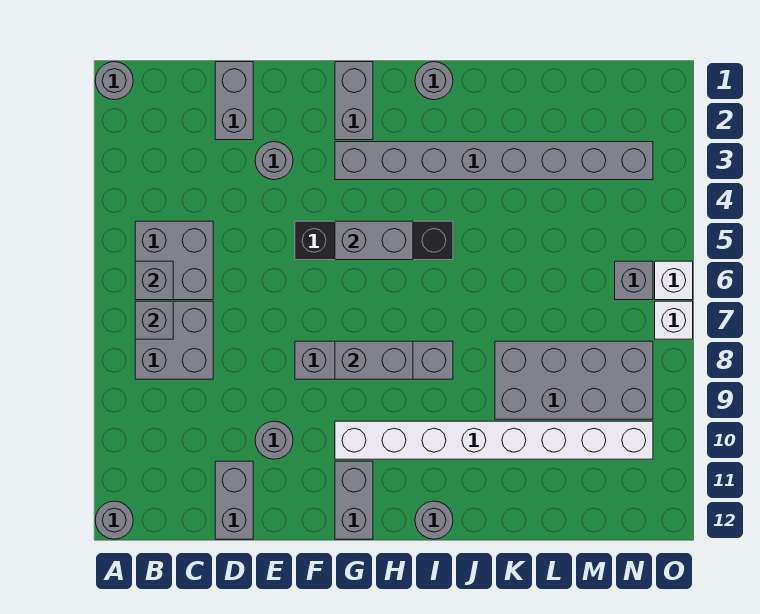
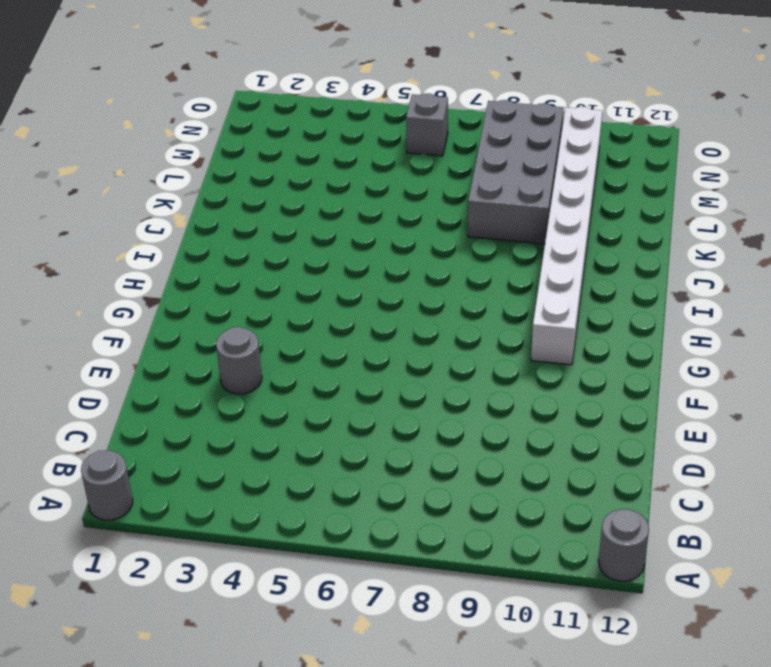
none -> grey 2x2 brick [135,221,213,300]
none -> grey 2x2 brick [135,301,213,379]
none -> grey 1x2 brick [215,62,253,140]

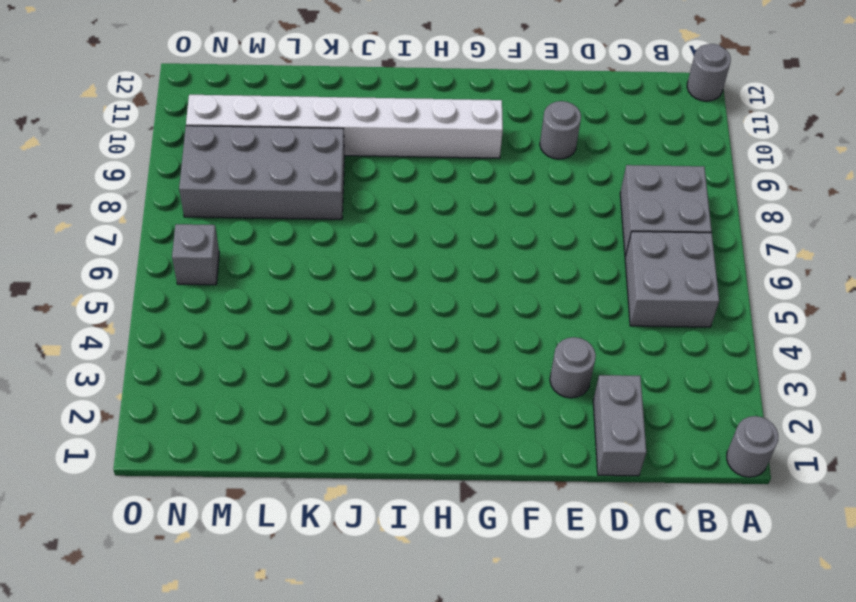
none -> grey 1x2 brick [215,461,253,539]
none -> black 1x4 brick [295,221,453,260]
none -> grey 1x4 brick [295,341,453,379]

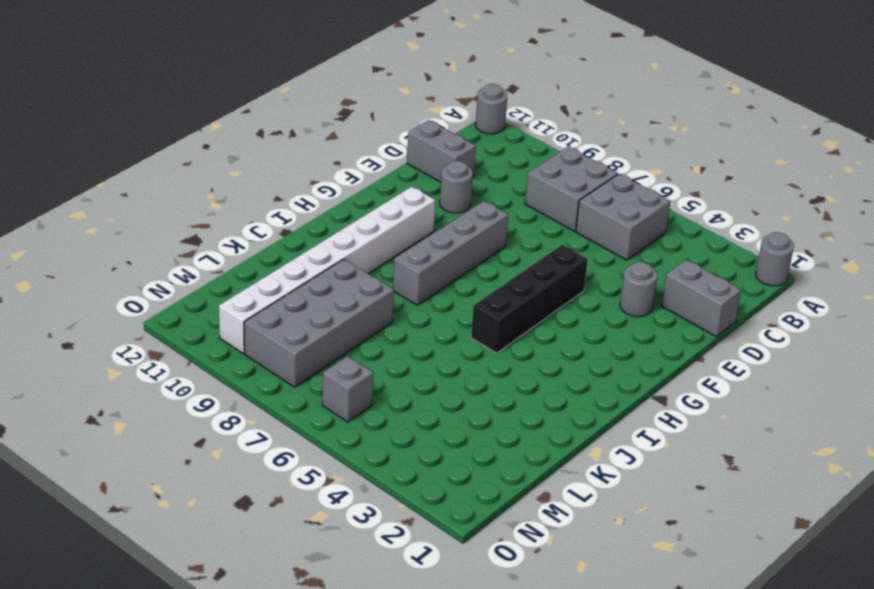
none -> grey 1x2 brick [335,62,373,140]
none -> grey 1x8 brick [335,142,653,180]
none -> grey 1x2 brick [335,461,373,539]

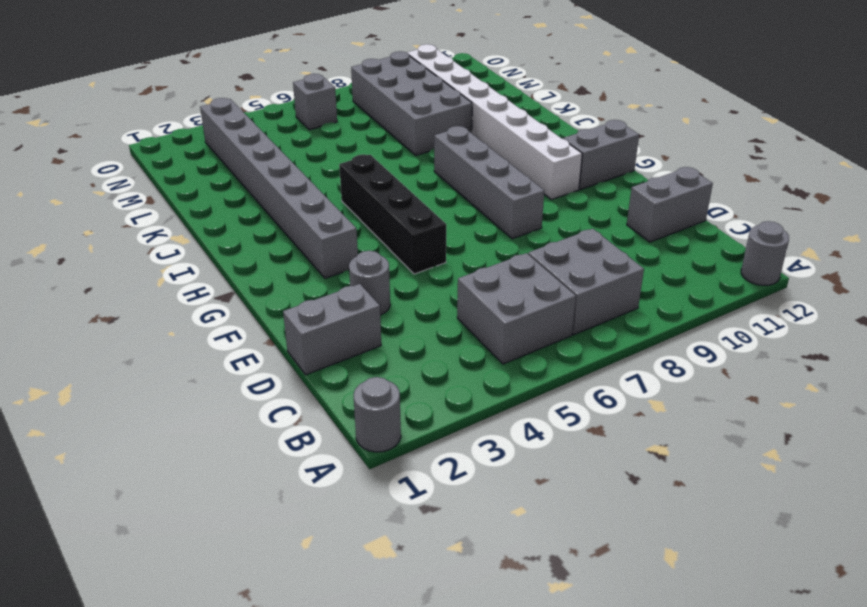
none -> grey 1x1 round brick [255,421,293,459]
none -> grey 1x2 brick [335,62,373,140]
none -> grey 1x1 round brick [415,62,453,100]

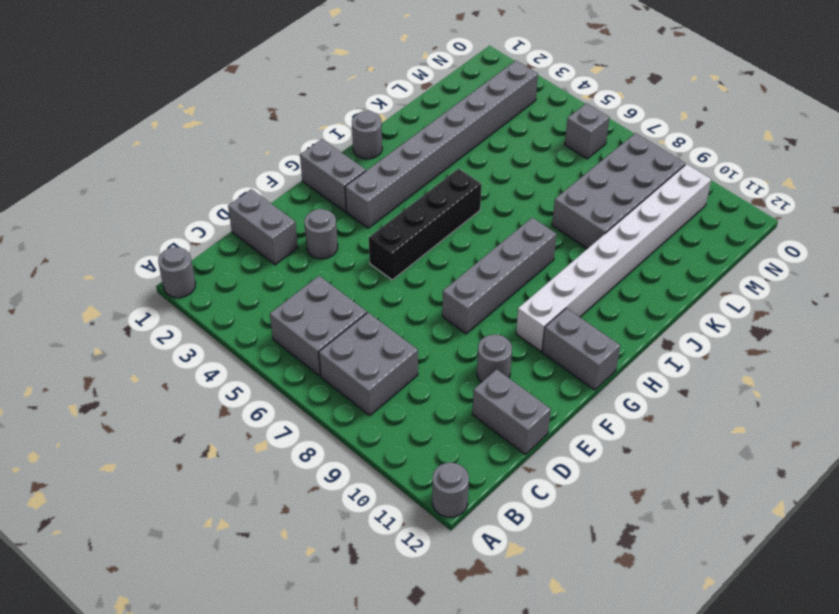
none -> grey 1x1 round brick [415,501,453,539]
none -> white 1x1 brick [655,261,693,300]
none -> white 1x1 brick [655,301,693,339]

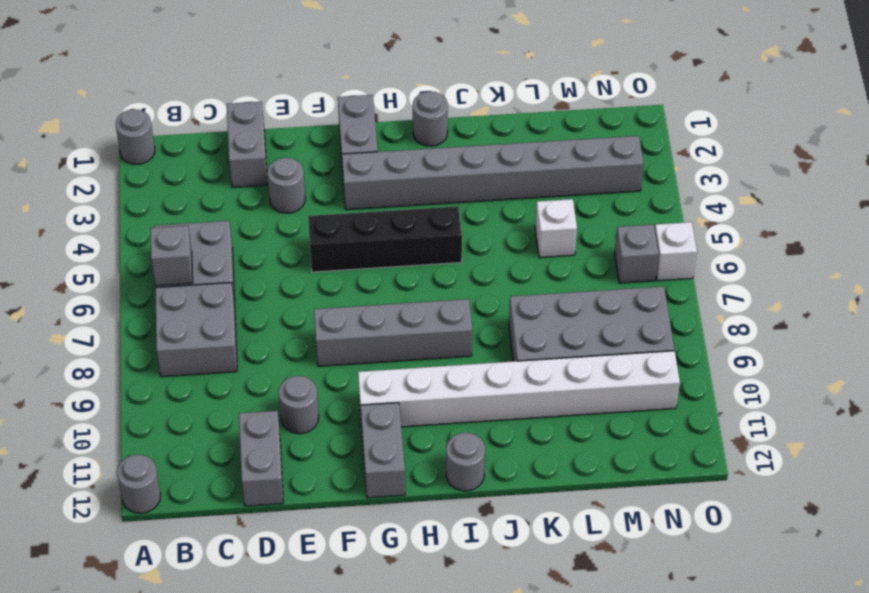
white 1x1 brick [535,199,577,258] -> white 1x1 brick moved to [655,301,693,339]
none -> grey 1x1 brick [135,301,173,339]
none -> grey 1x2 brick [335,221,413,260]
none -> grey 1x2 brick [335,341,413,379]

